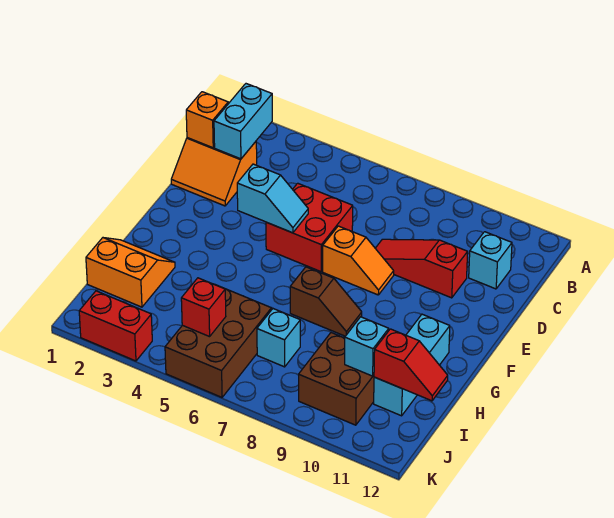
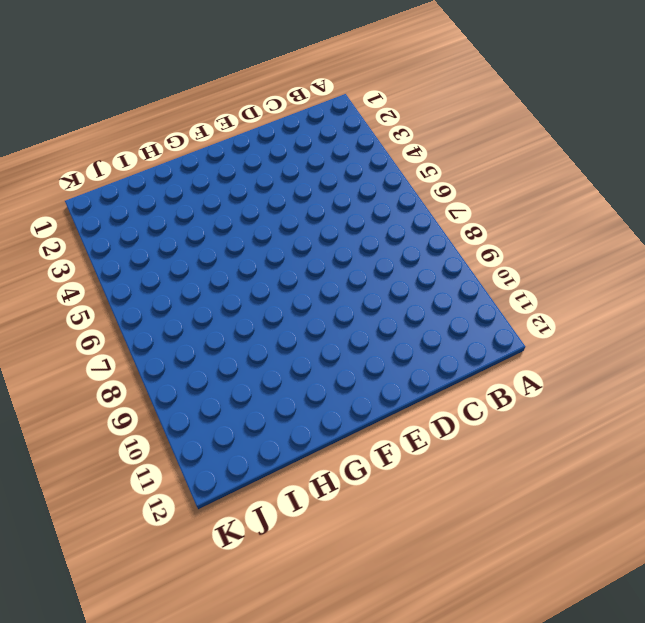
none -> orange 2x2 slope [171,138,257,206]
none -> cyan 1x1 brick [469,232,512,289]
none -> red 2x2 brick [266,183,353,272]

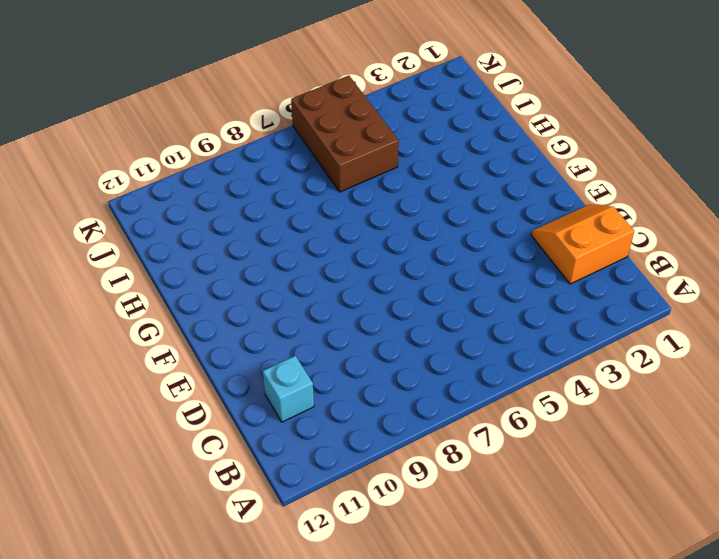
none -> red 2x2 brick [266,183,353,272]
none -> red 1x3 slope [375,239,468,298]
none -> orange 1x2 slope [323,226,394,295]

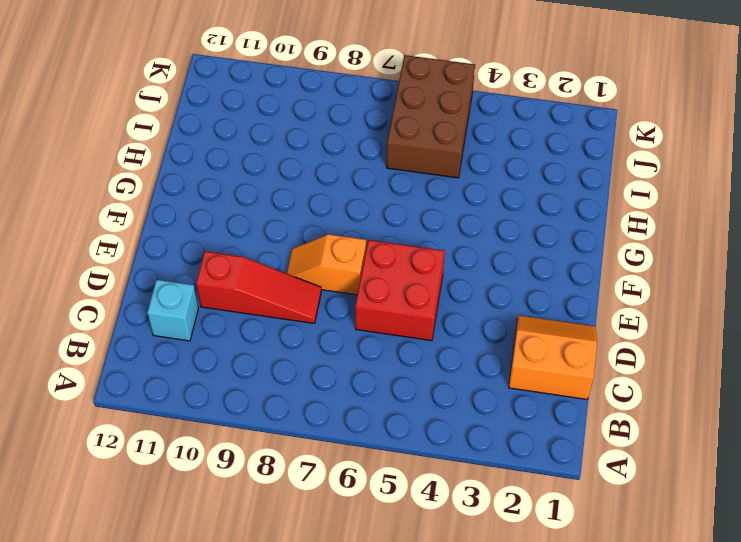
none -> brown 1x2 slope [290,267,362,336]
none -> cyan 1x3 brick [374,314,450,416]
none -> orange 2x2 slope [86,238,175,307]

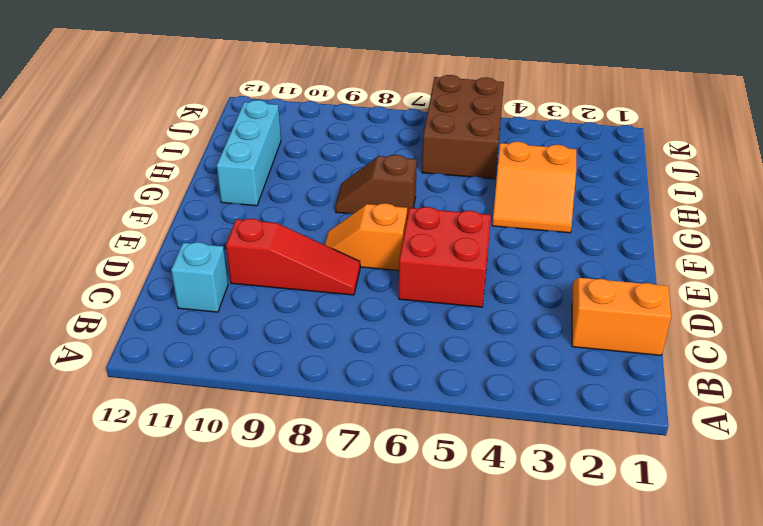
orange 2x2 slope [492,142,576,233] -> orange 2x2 slope moved to [86,238,175,307]
none -> cyan 1x1 brick [257,309,300,367]
none -> brown 2x2 brick [299,333,374,425]
none -> red 1x2 brick [79,291,152,361]

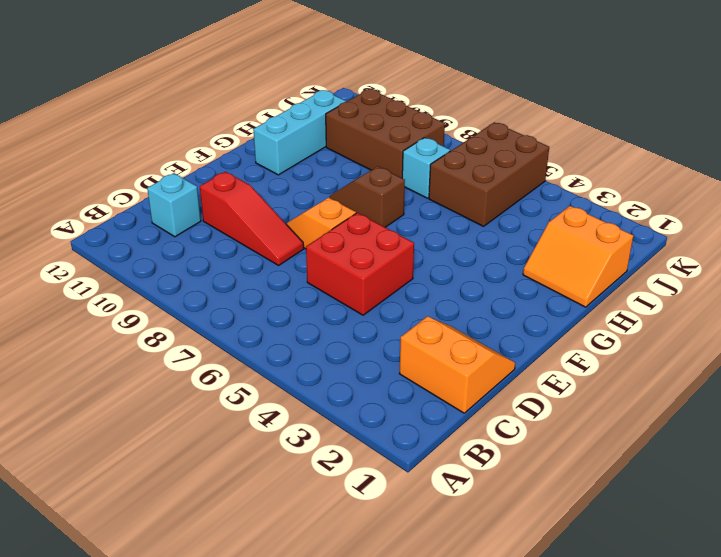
brown 2x3 brick [326,89,445,178] -> brown 2x2 brick [299,333,374,425]
none -> red 1x2 brick [79,291,152,361]
none -> cyan 1x2 brick [214,84,272,159]
none -> orange 1x1 brick [186,92,228,148]

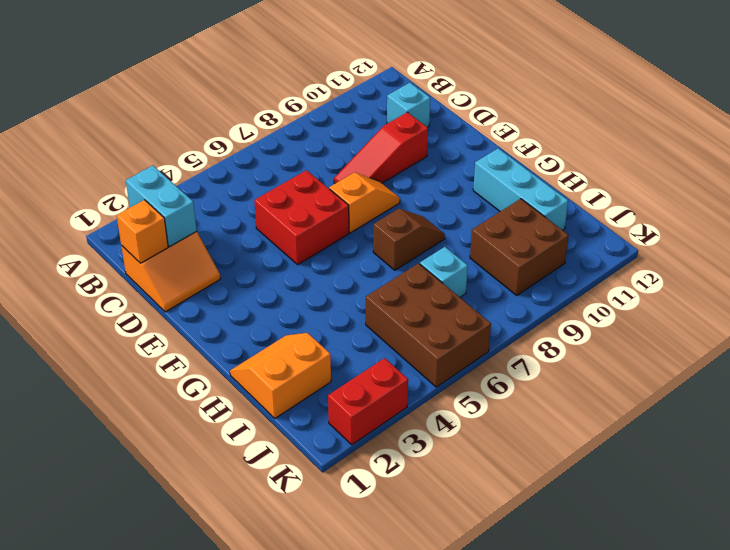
none -> cyan 1x2 slope [237,164,308,233]
none -> cyan 1x1 brick [345,317,389,376]
none -> red 1x2 slope [374,329,448,401]

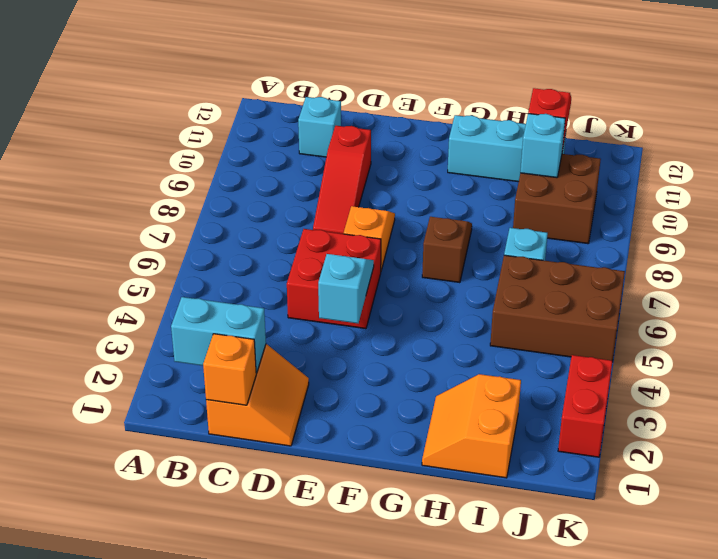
none -> red 1x1 brick [181,278,226,337]

